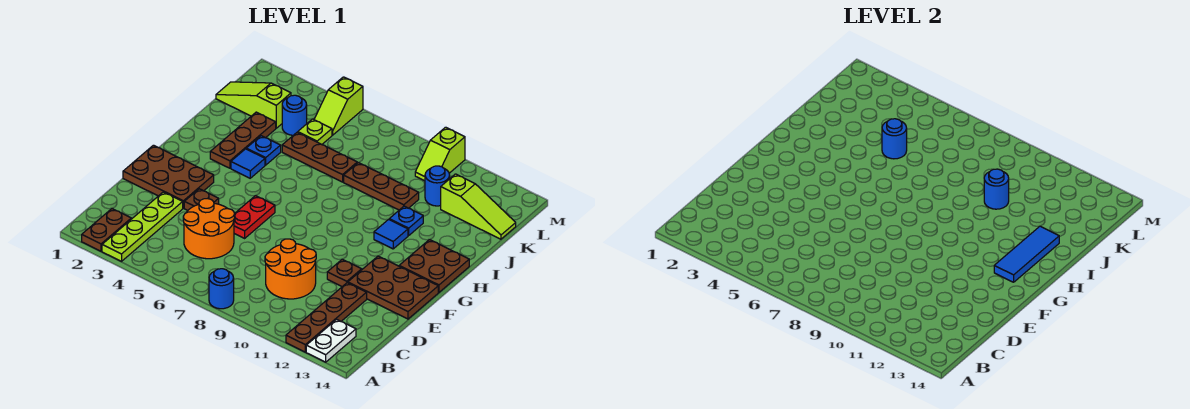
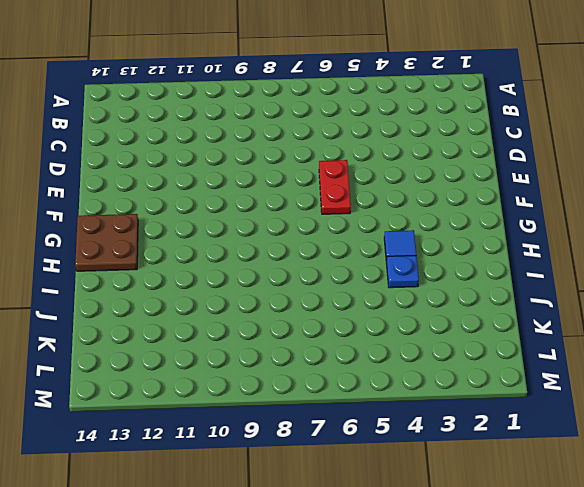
none -> brown 1x2 plate [82,209,131,251]
none -> lime 1x4 plate [102,192,183,261]
none -> blue 1x1 round brick [209,269,234,309]
none -> brown 1x4 plate [286,283,367,352]

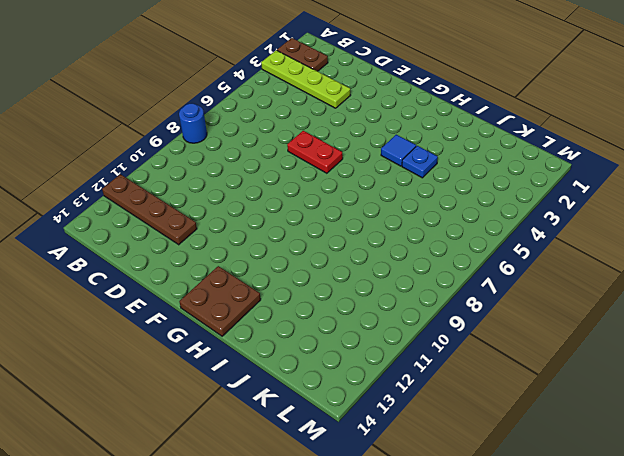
none -> white 1x2 plate [306,319,356,362]
none -> orange 2x2 round brick [183,199,235,259]
none -> orange 2x2 round brick [265,239,316,299]
none -> brown 2x3 plate [123,145,214,208]

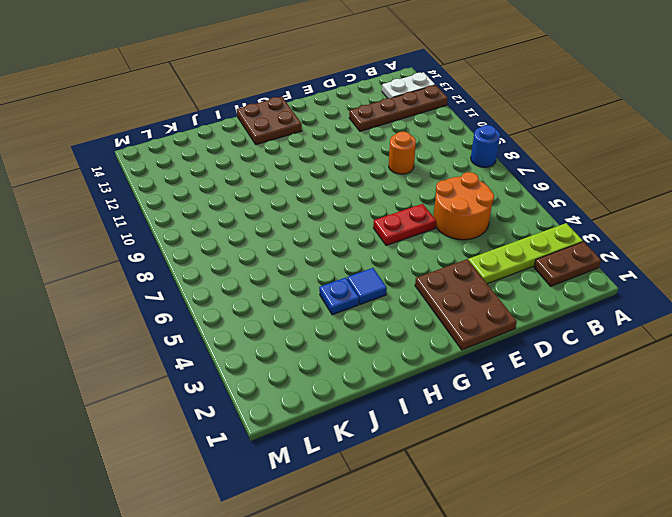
orange 1x1 round brick [389,131,416,174] -> orange 2x2 round brick [265,239,316,299]
none -> brown 1x1 plate [184,189,219,210]
none -> brown 1x1 plate [327,259,362,287]
none -> brown 2x3 plate [348,256,438,319]
none -> brown 1x3 plate [210,112,276,168]

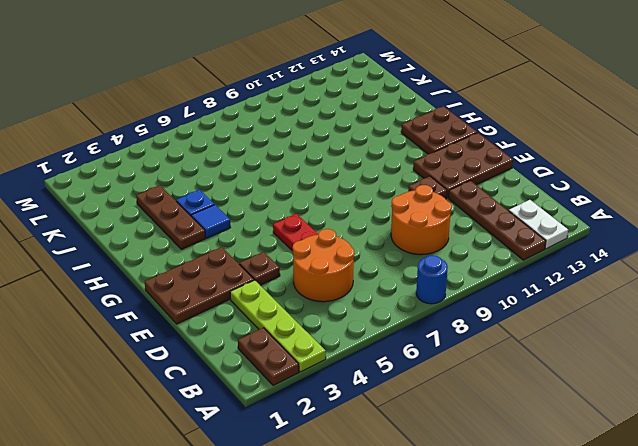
none -> blue 1x1 tile [374,219,408,249]
none -> blue 1x1 plate [389,206,423,236]
none -> brown 1x3 plate [282,132,357,182]
none -> brown 1x3 plate [344,163,419,210]

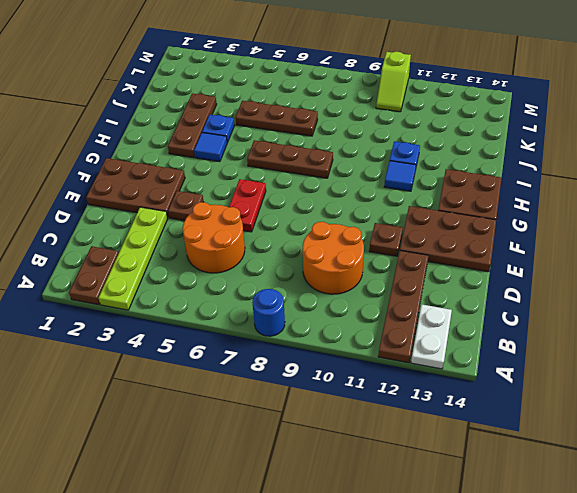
brown 1x3 plate [247,140,333,178] -> brown 1x3 plate moved to [344,163,419,210]
none -> lime 1x3 slope [216,82,291,128]
none -> blue 1x1 round brick [282,95,307,135]
none -> lime 1x1 plate [298,119,332,145]
none -> blue 1x1 round brick [425,166,450,206]

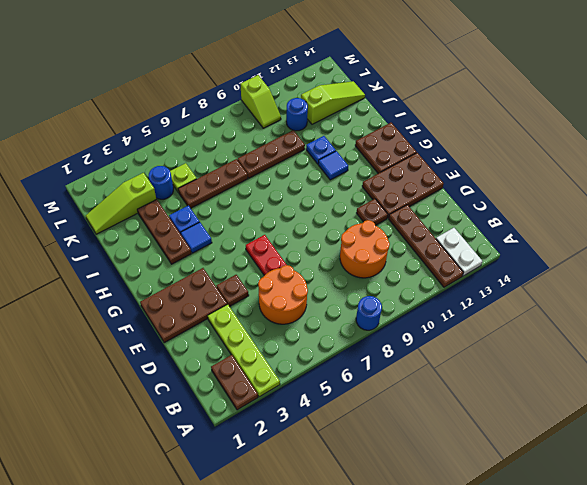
none -> lime 1x2 slope [314,77,363,135]
none -> blue 1x3 tile [994,226,1059,282]
none -> blue 1x1 round brick [882,119,907,159]
none -> blue 1x1 round brick [984,169,1009,209]

